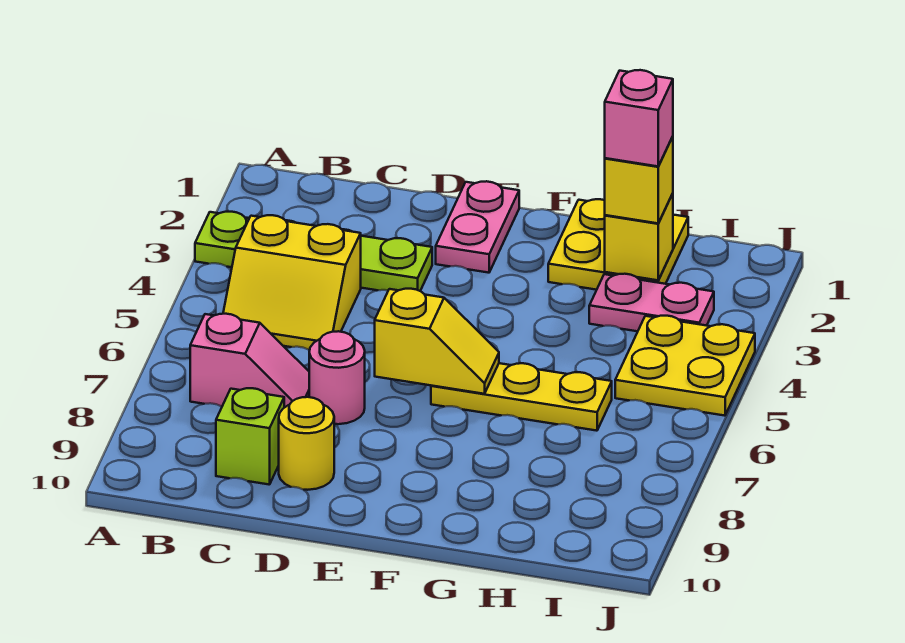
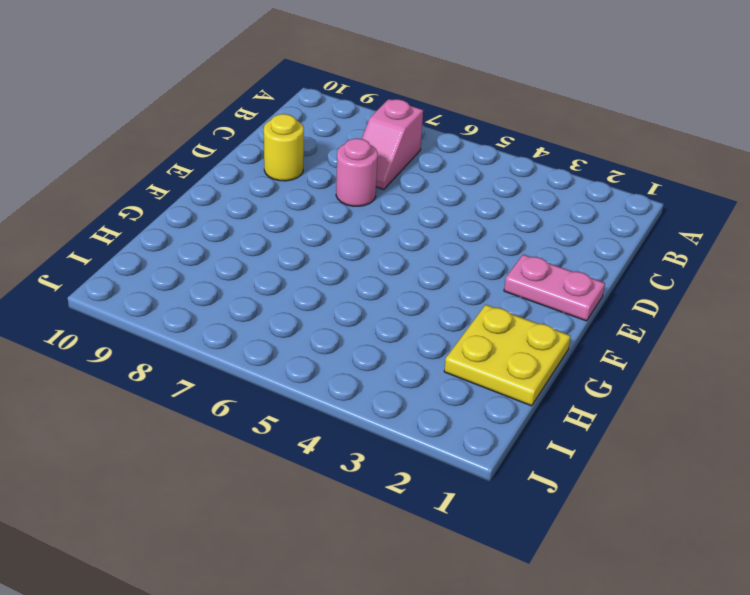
none -> lime 1x4 plate [195,212,432,291]
none -> yellow 2x2 slope [223,215,361,350]
none -> lime 1x1 brick [216,388,284,485]

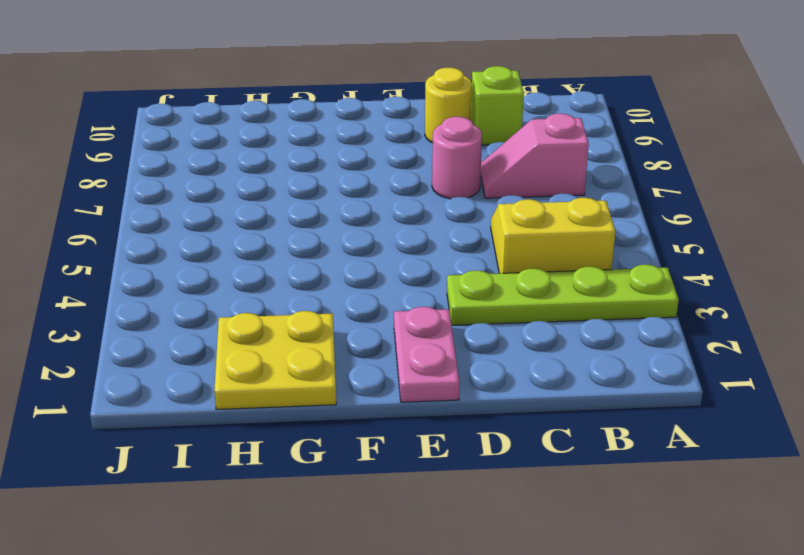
none -> yellow 1x3 plate [431,363,612,431]
none -> pink 1x2 plate [589,274,714,331]
none -> yellow 2x2 plate [615,316,755,416]

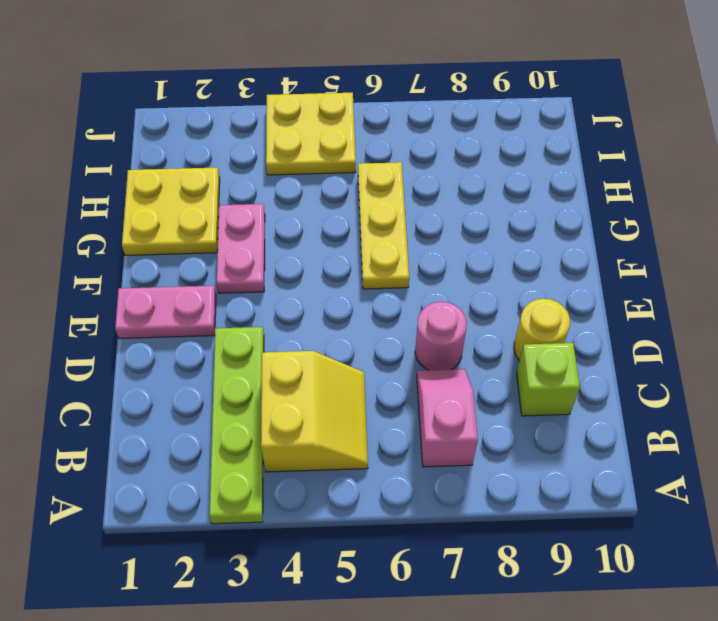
pink 1x2 plate [217,204,265,293] -> pink 1x2 plate moved to [589,274,714,331]
none -> yellow 1x2 slope [375,289,499,394]
none -> yellow 1x1 brick [605,194,673,280]
none -> yellow 1x1 brick [605,137,673,223]

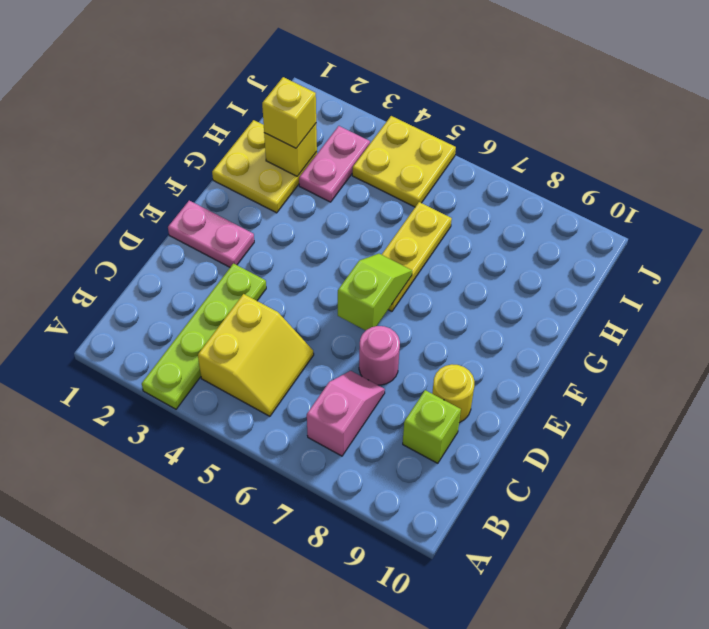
lime 1x2 slope [338,254,412,330] -> yellow 1x2 slope [375,289,499,394]
none -> pink 1x1 brick [605,70,673,166]

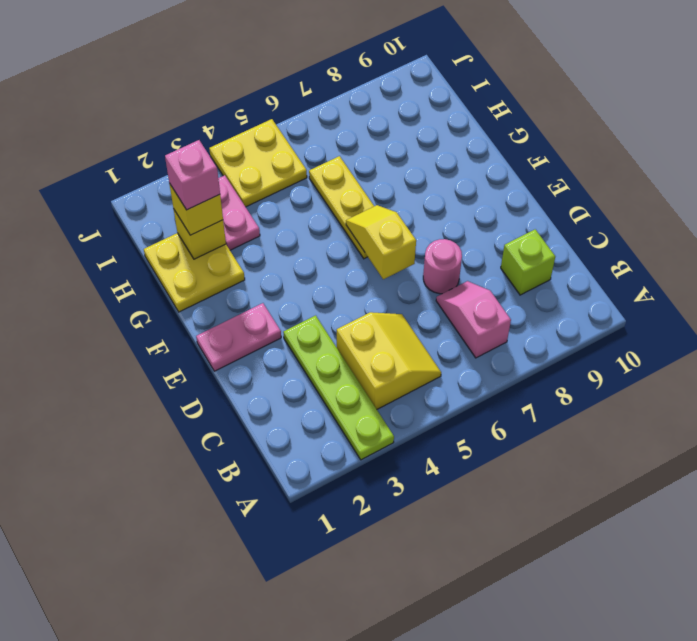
none -> yellow 1x1 round brick [279,397,334,490]

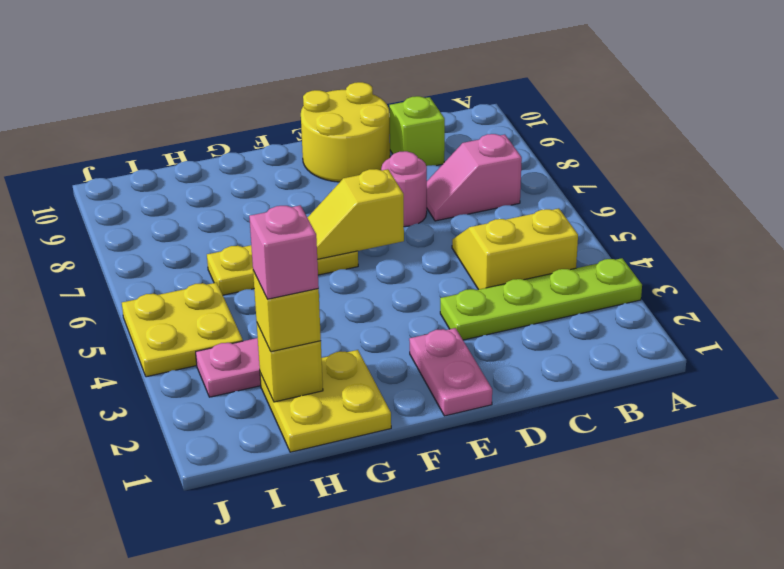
yellow 2x2 round brick [301,82,390,182] -> yellow 1x1 round brick [279,397,334,490]

